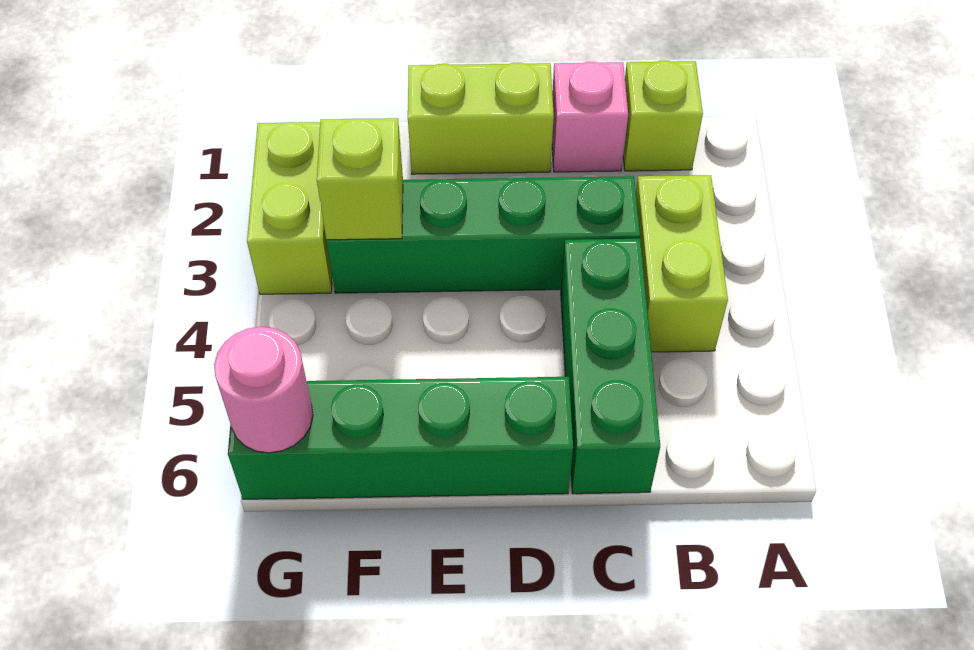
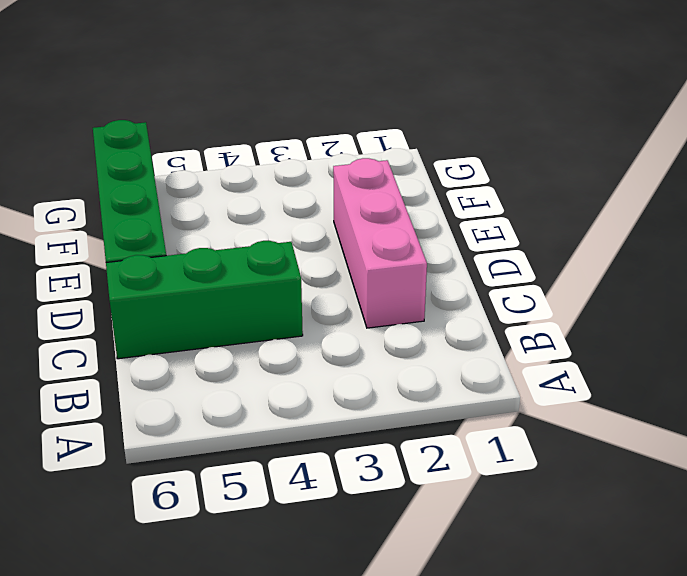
pink 1x3 brick [333,158,427,328] -> none
none -> lime 1x1 brick [623,61,703,171]
none -> lime 1x2 brick [636,175,728,352]

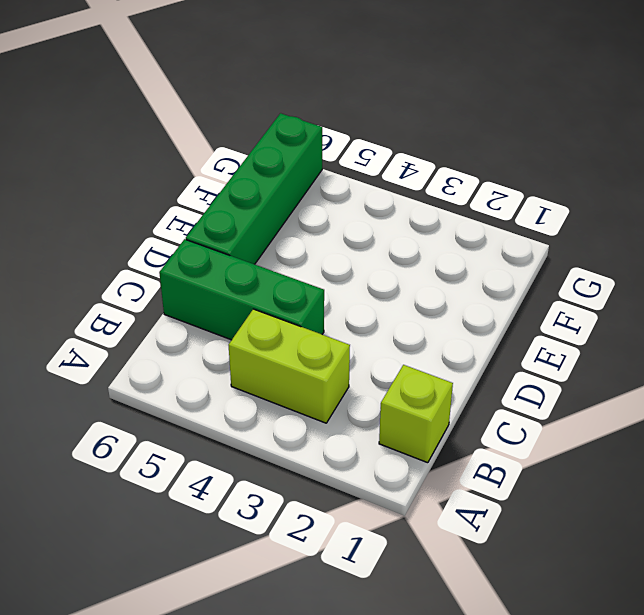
none -> pink 1x1 brick [552,62,628,172]
none -> green 1x4 brick [327,176,640,293]

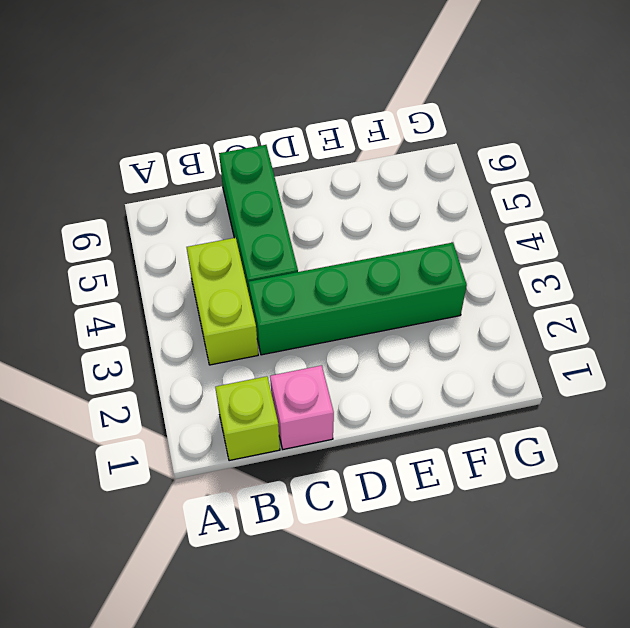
none -> lime 1x2 brick [408,63,554,174]
none -> green 1x4 brick [228,377,573,499]

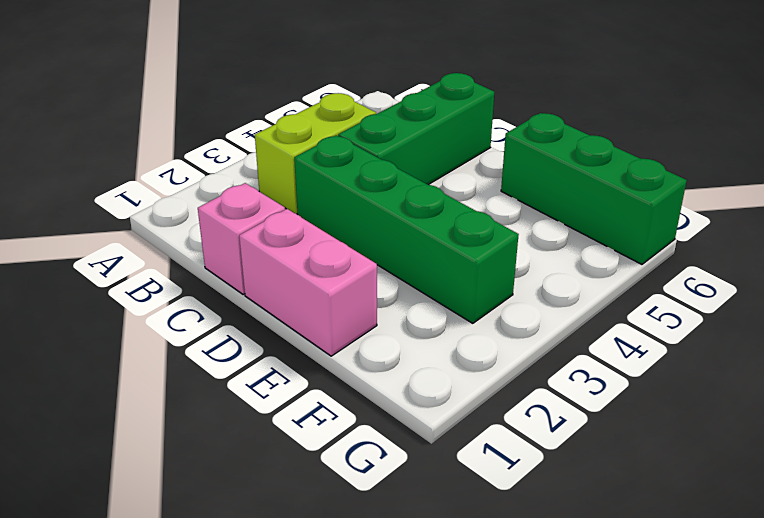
pink 1x2 brick [239,209,377,356] -> lime 1x2 brick [408,63,554,174]
green 1x3 brick [501,113,687,264] -> green 1x4 brick [228,377,573,499]
none -> lime 1x1 brick [623,61,703,171]
none -> lime 1x2 brick [247,122,332,294]

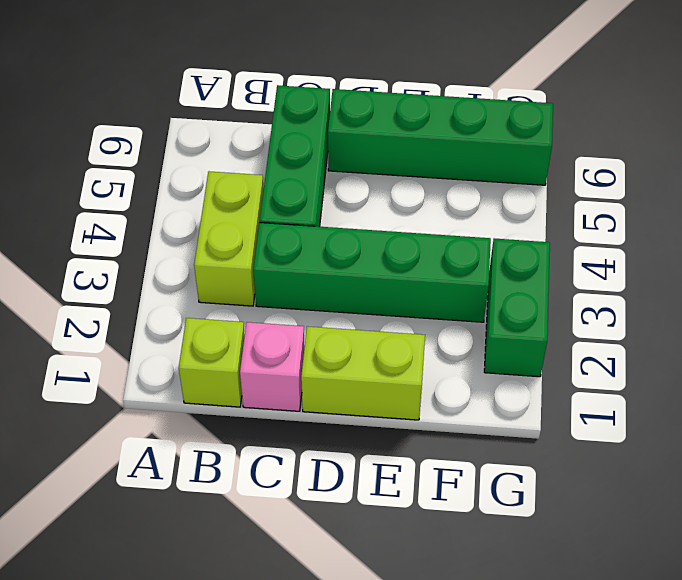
green 1x2 brick [484,239,550,377] -> lime 1x2 brick [247,122,332,294]
none -> lime 1x1 brick [317,118,403,240]
none -> pink 1x1 round brick [214,327,313,453]

